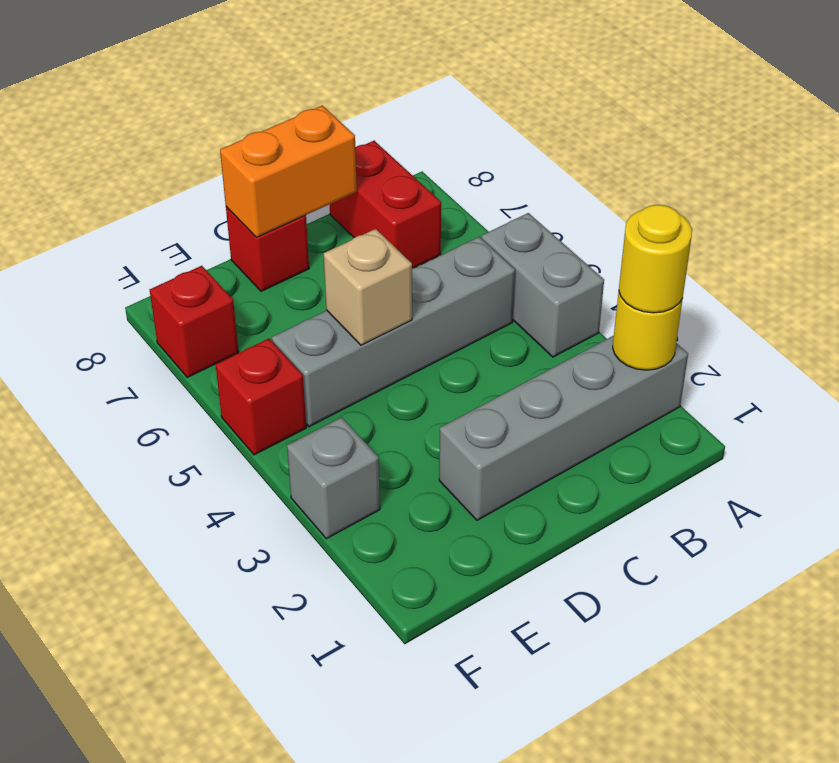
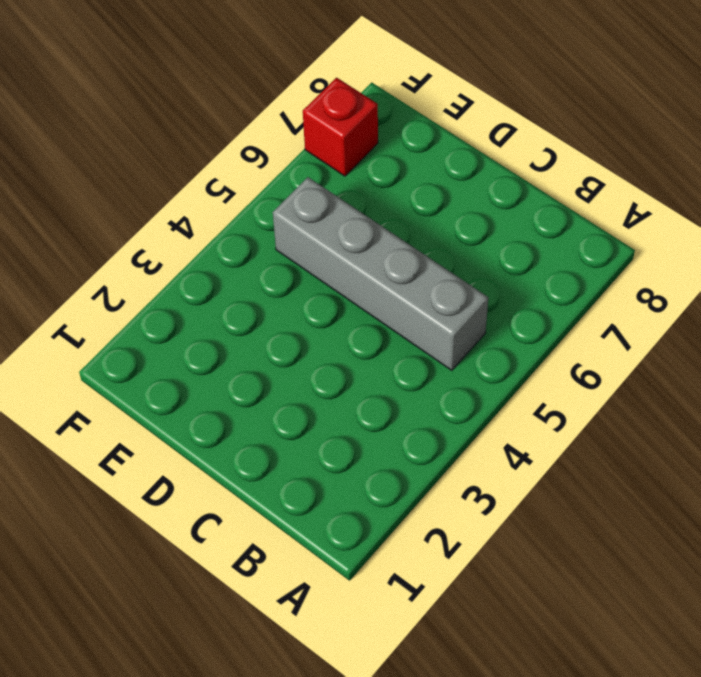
none -> grey 1x4 brick [439,336,688,520]
none -> grey 1x2 brick [482,213,604,357]
none -> red 1x2 brick [330,141,441,269]

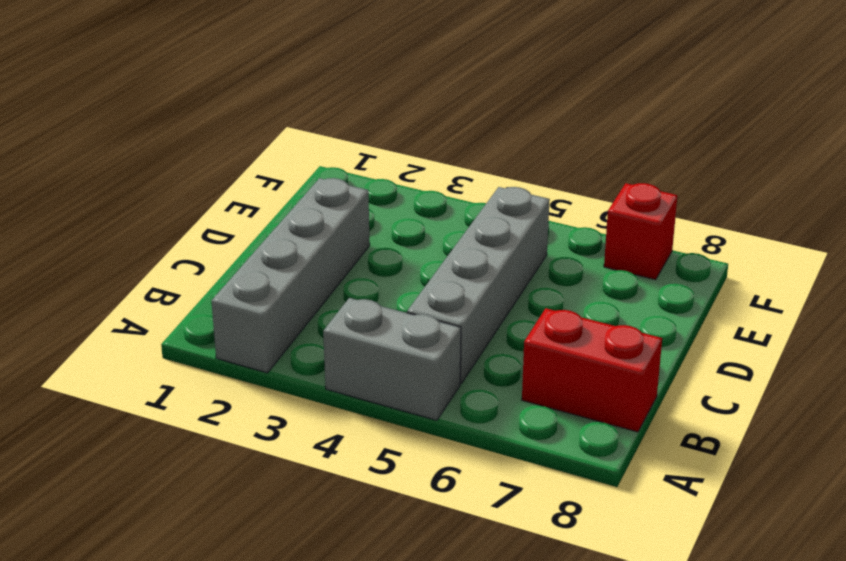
none -> red 1x1 brick [226,207,309,291]
none -> grey 1x1 brick [287,417,380,539]
none -> red 1x1 brick [215,339,306,455]

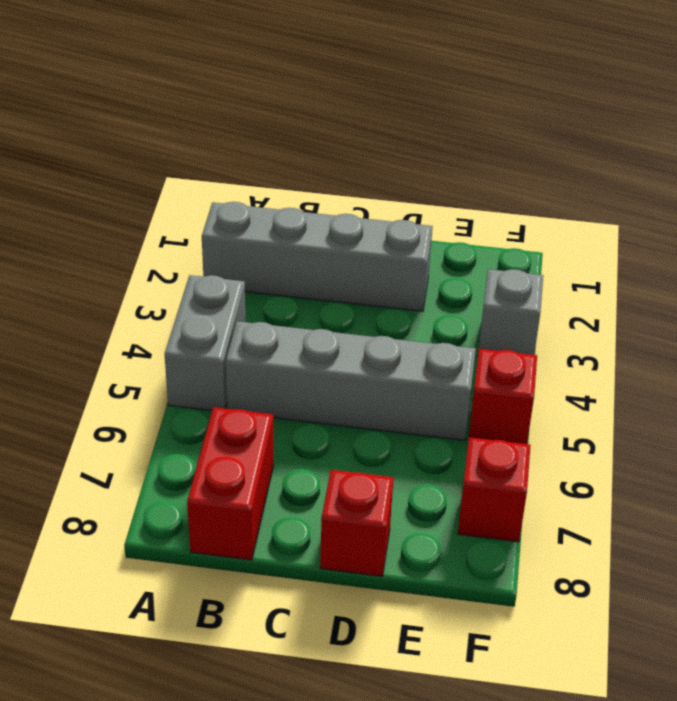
none -> yellow 1x1 round brick [613,292,683,370]
none -> orange 1x2 brick [220,105,357,237]
none -> tan 1x1 brick [324,229,412,345]

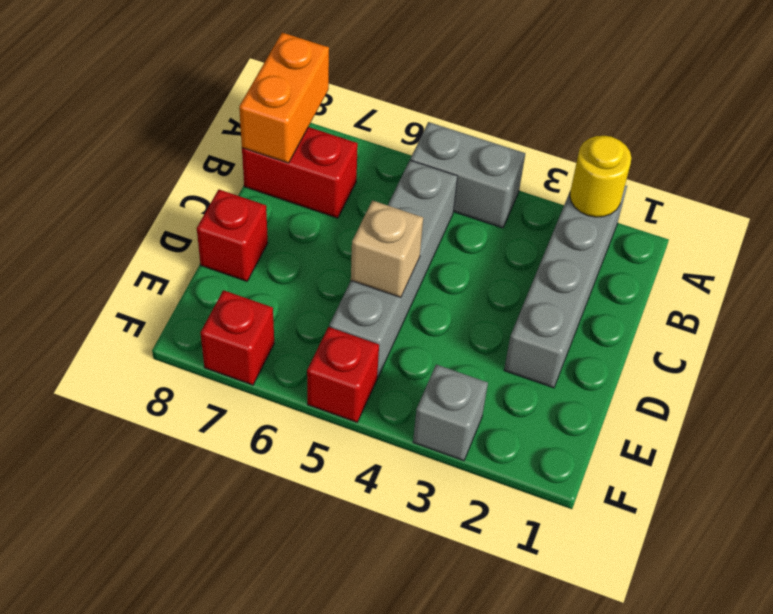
orange 1x2 brick [239,33,329,163] -> orange 1x2 brick moved to [220,105,357,237]
none -> yellow 1x1 round brick [619,205,692,313]

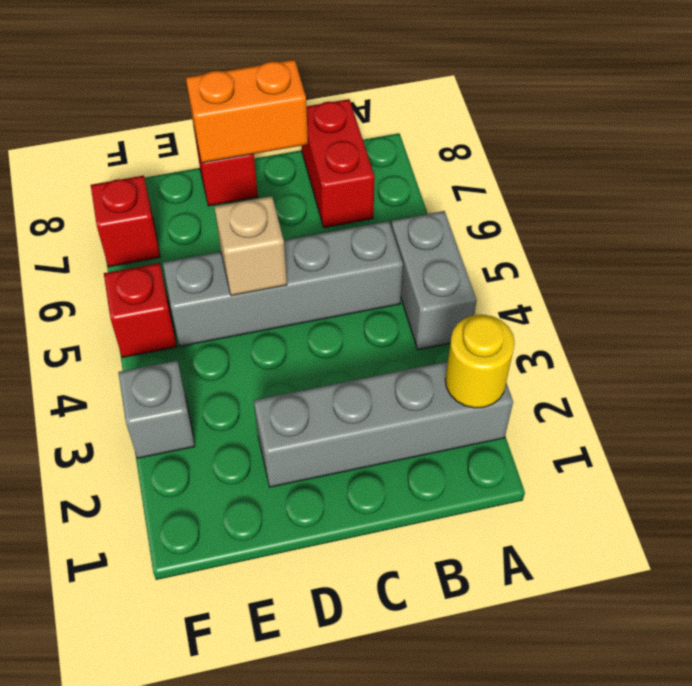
none -> yellow 1x1 round brick [619,205,692,313]

